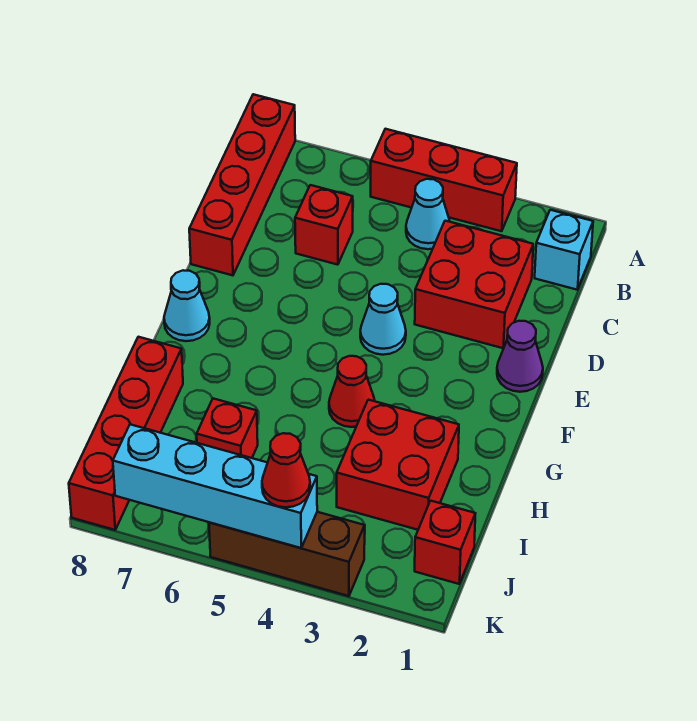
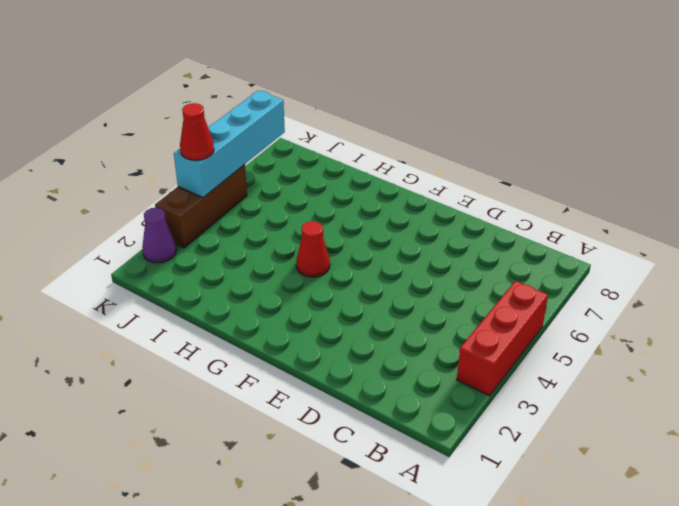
purple 1x1 cone [142,208,176,263] -> purple 1x1 cone moved to [497,321,543,392]
none -> red 1x4 brick [189,94,295,275]
none -> cyan 1x1 brick [535,210,593,290]
none -> cyan 1x1 cone [406,179,450,249]

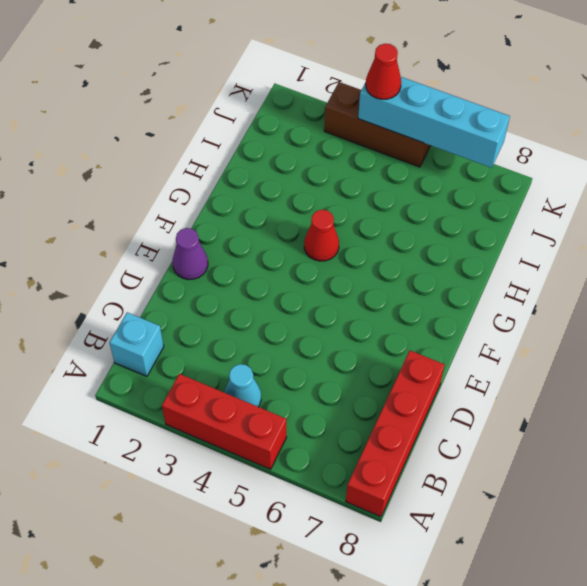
none -> red 2x2 brick [415,221,533,348]
none -> red 1x1 brick [295,185,353,265]
none -> cyan 1x1 cone [360,284,406,355]

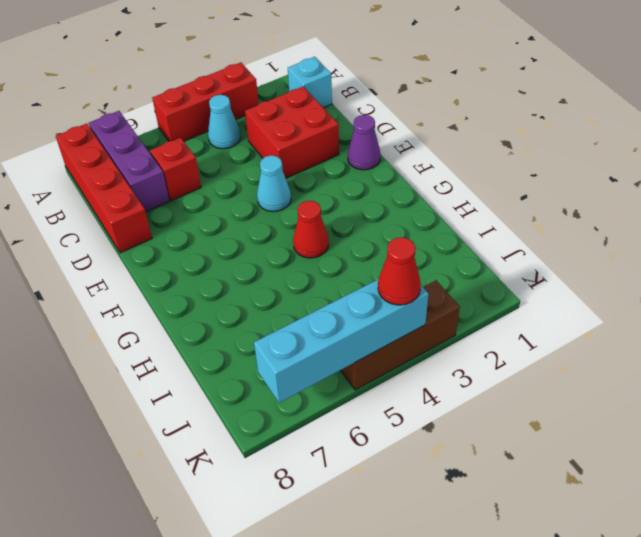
purple 1x3 brick [89,111,169,212] -> none
none -> cyan 1x1 cone [164,270,210,341]
none -> red 2x2 brick [337,400,459,530]
none -> red 1x4 brick [69,337,183,530]

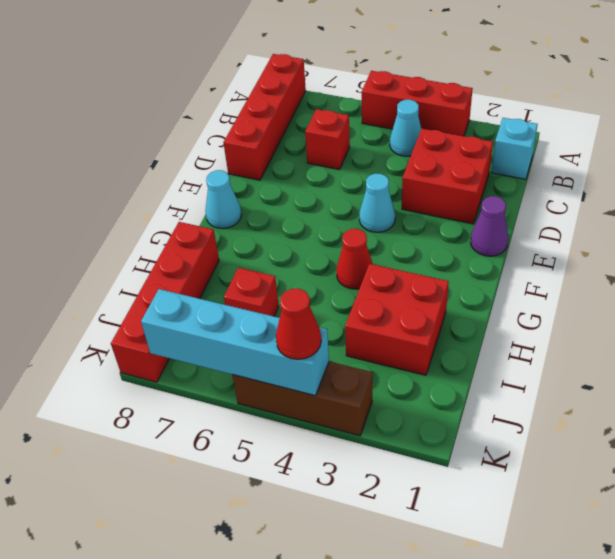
none -> red 1x1 brick [415,501,476,584]

